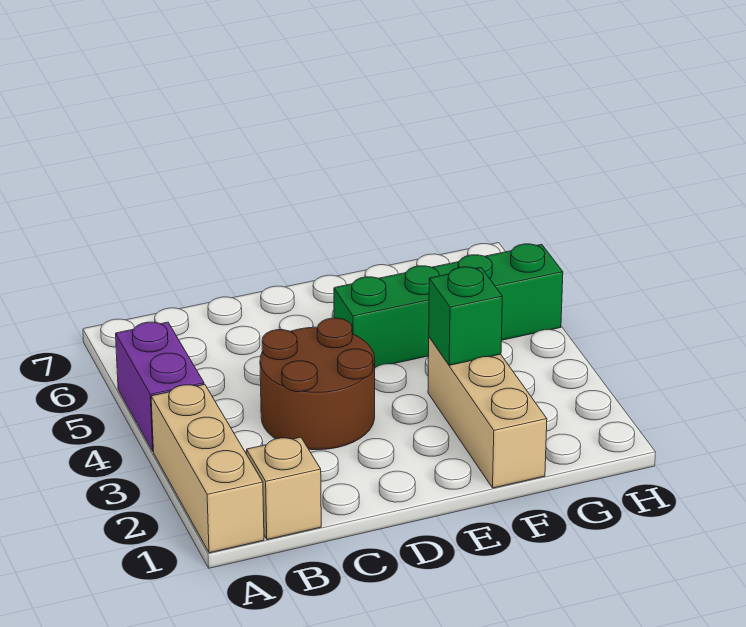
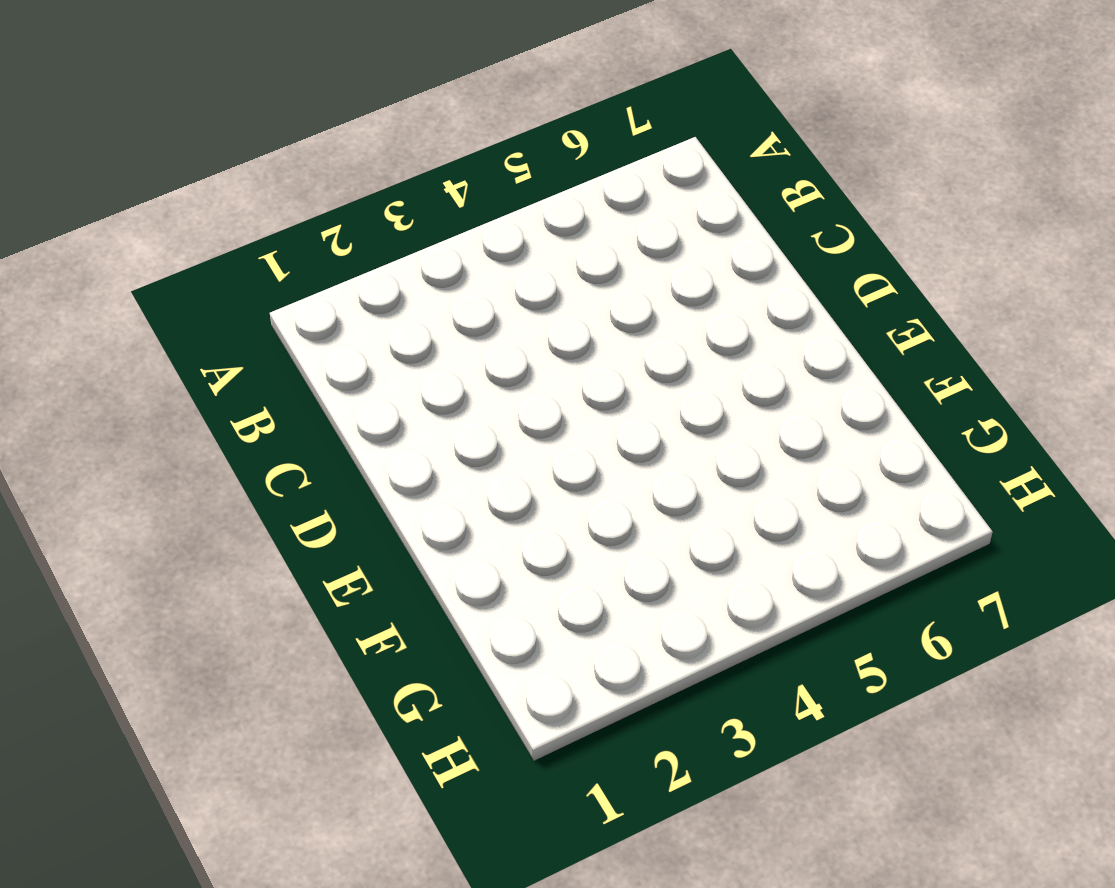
none -> tan 1x3 brick [151,384,264,553]
none -> purple 1x2 brick [116,322,204,451]

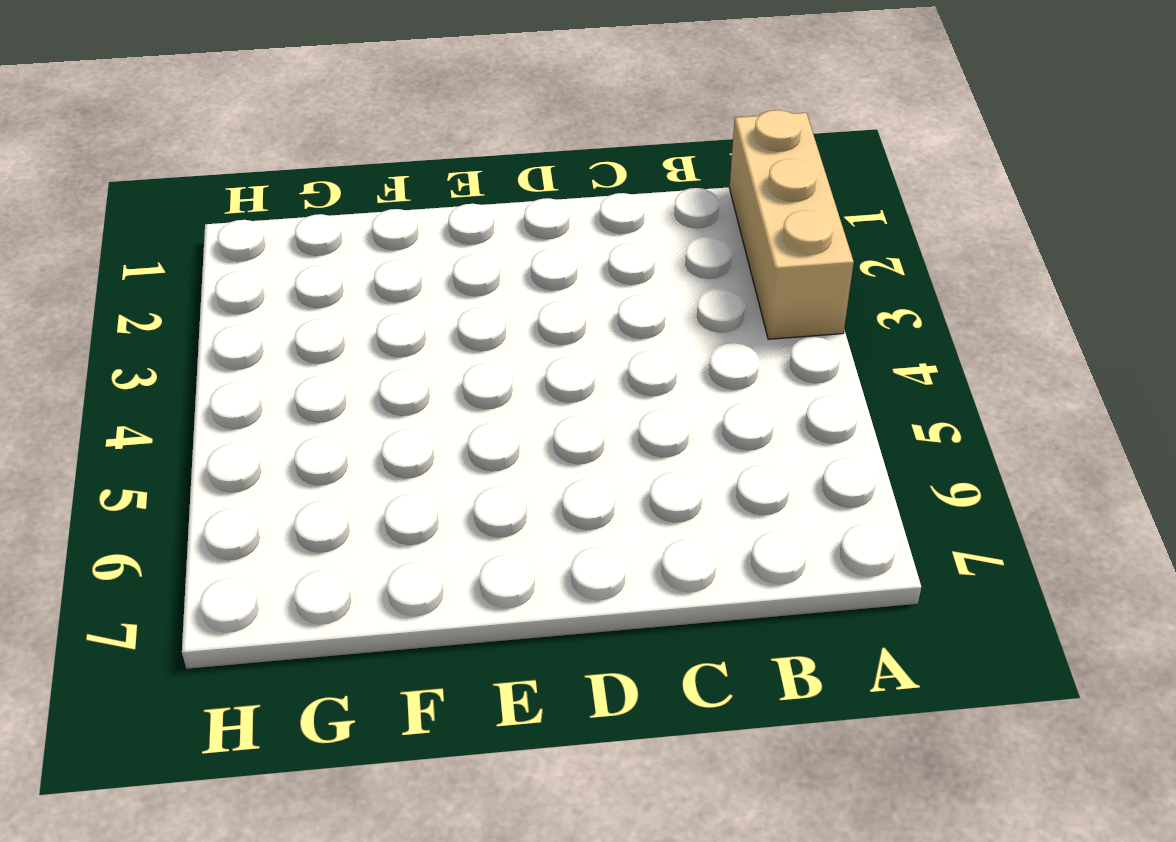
none -> purple 1x2 brick [116,322,204,451]
none -> tan 1x1 brick [247,437,321,540]

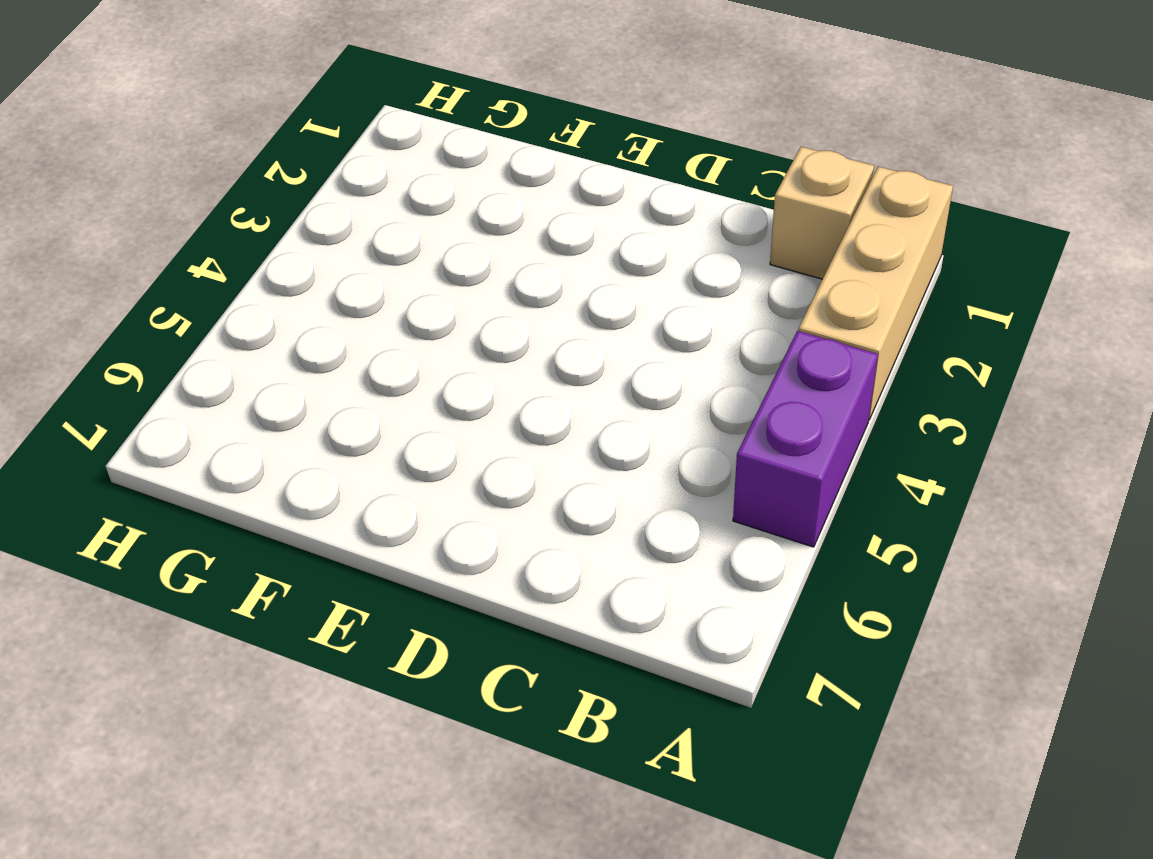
none -> brown 2x2 round brick [260,318,375,450]
none -> green 1x4 brick [334,244,563,368]

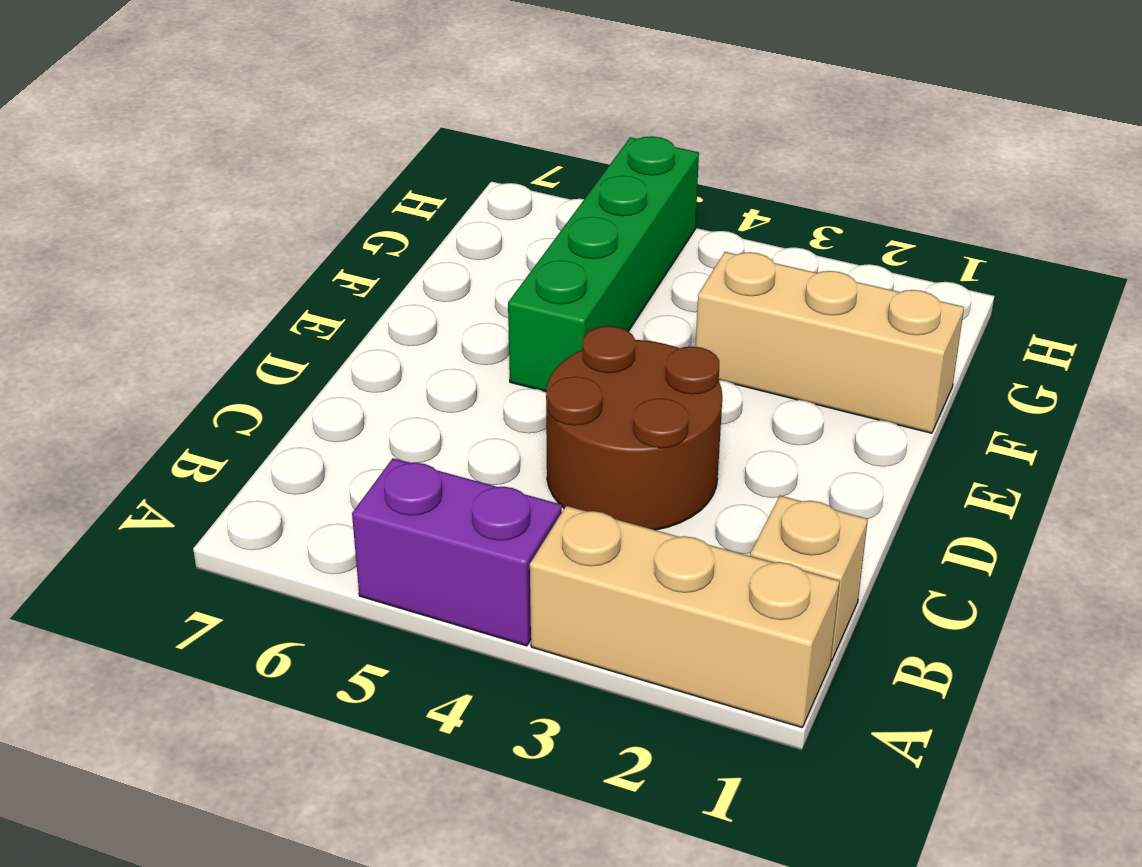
none -> green 1x1 brick [429,267,502,365]

